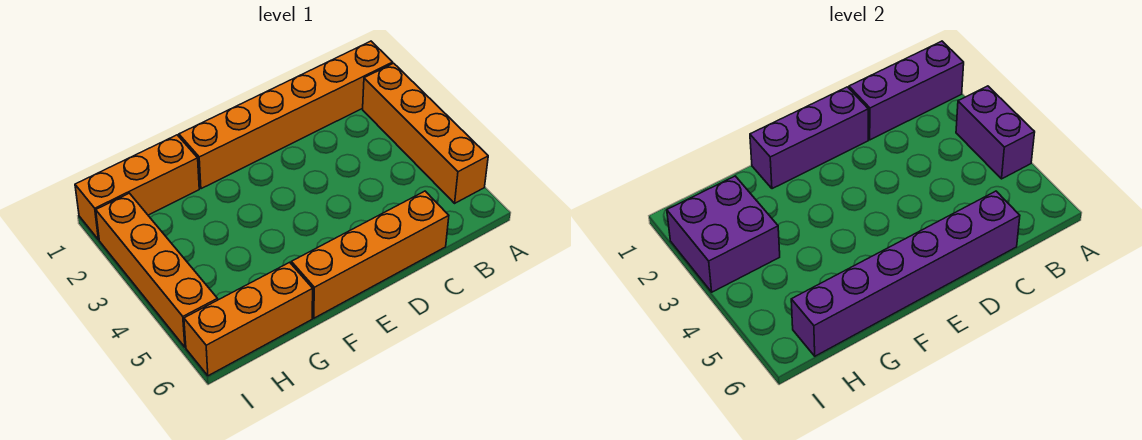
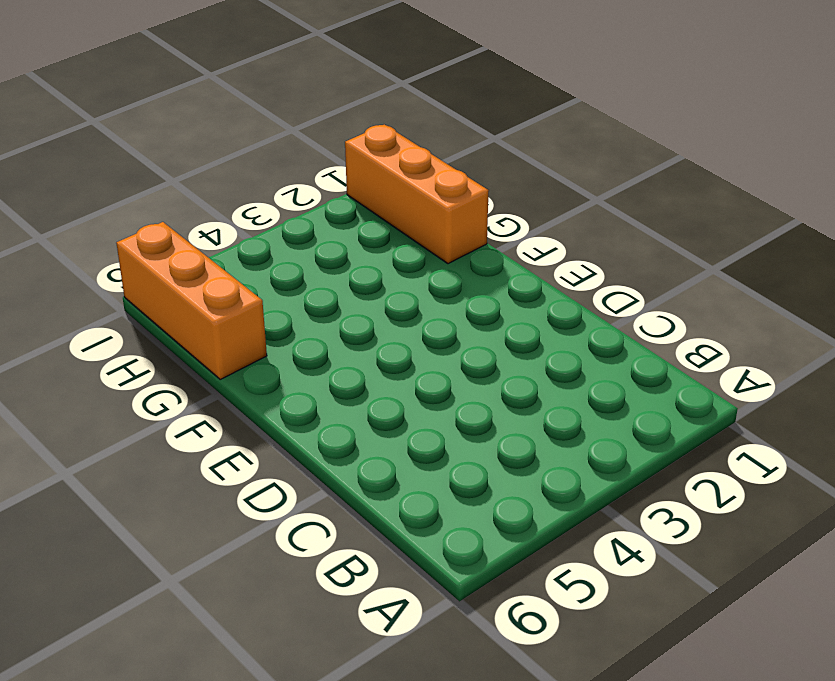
none -> orange 1x6 brick [179,41,393,189]
none -> orange 1x4 brick [363,63,488,203]

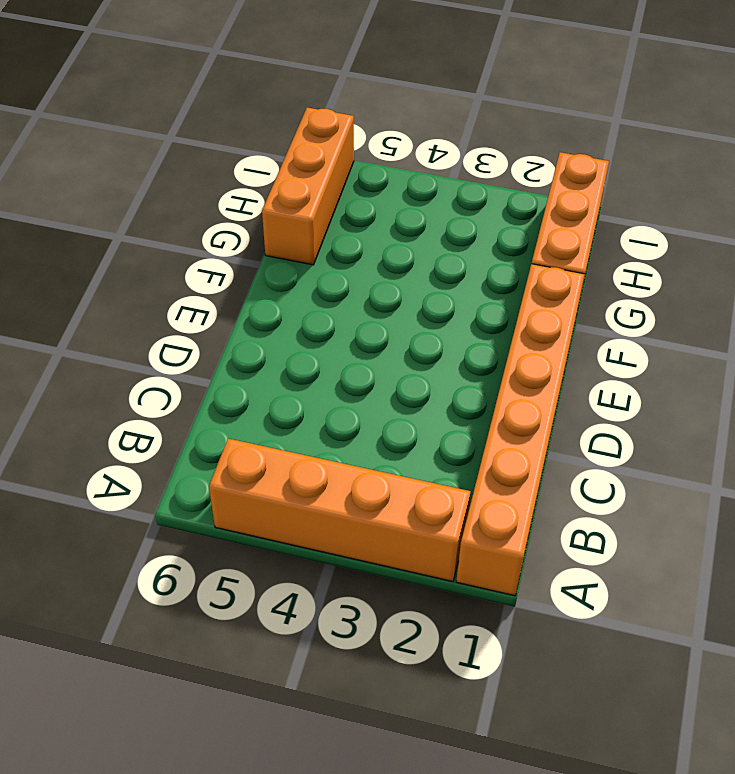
none -> orange 1x4 brick [291,191,449,318]
none -> orange 1x4 brick [96,193,218,347]

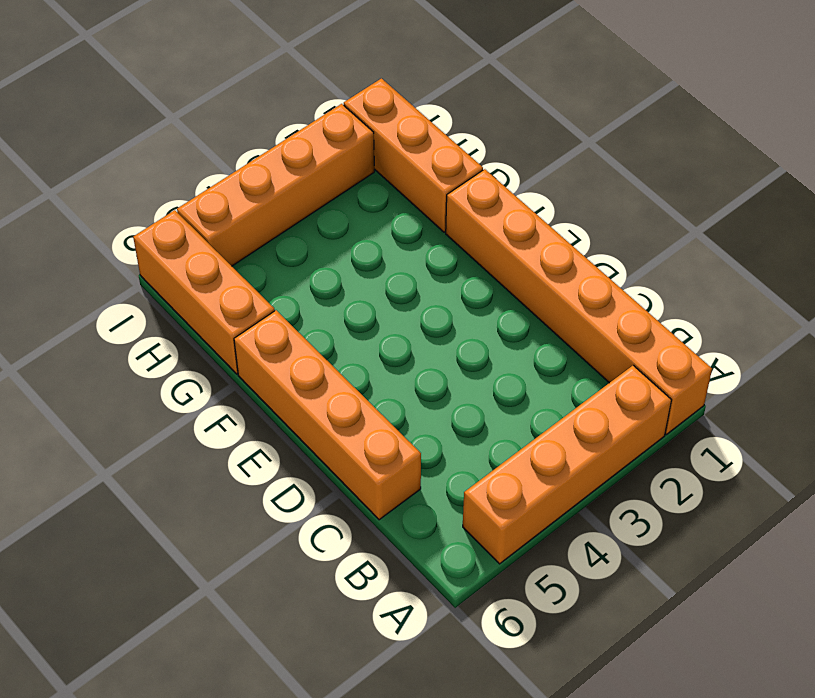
none -> purple 1x3 brick [849,41,964,140]
none -> purple 1x2 brick [956,86,1035,179]

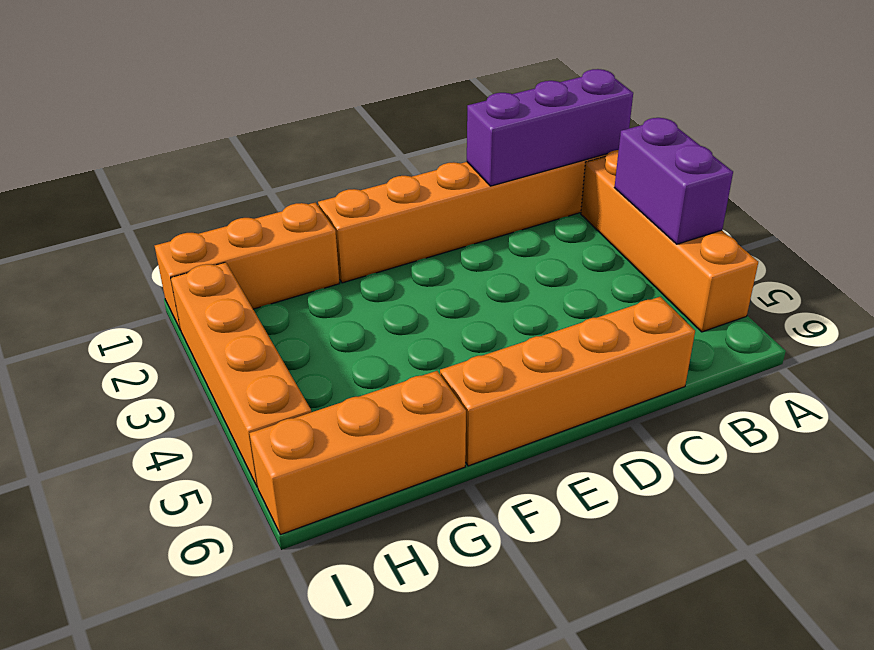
none -> purple 1x6 brick [791,191,1020,356]
none -> purple 1x3 brick [750,87,868,189]

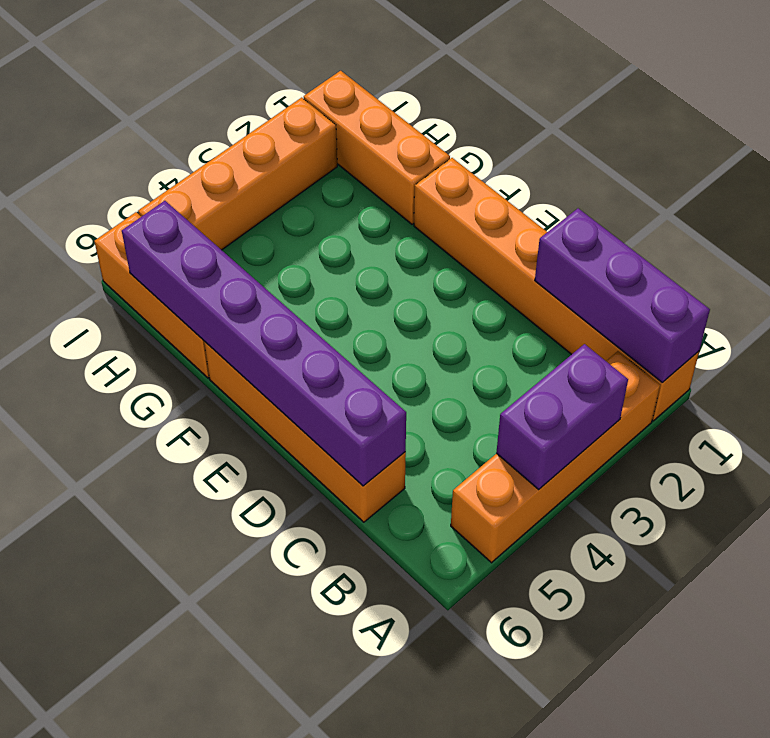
none -> purple 1x3 brick [750,87,868,189]
none -> purple 2x2 brick [667,176,780,292]

